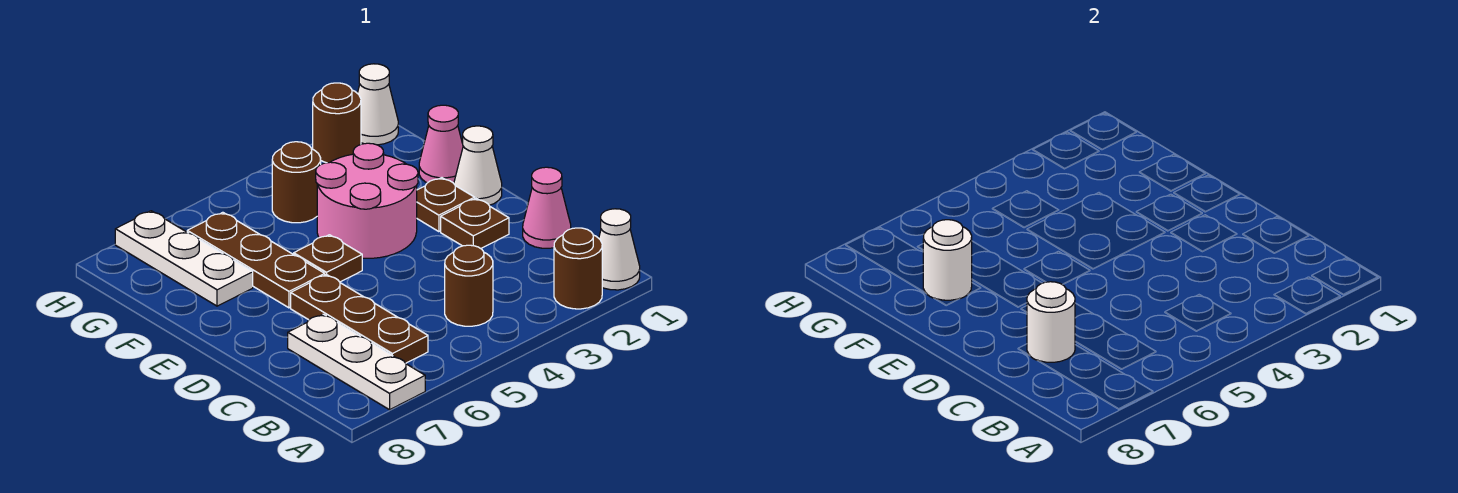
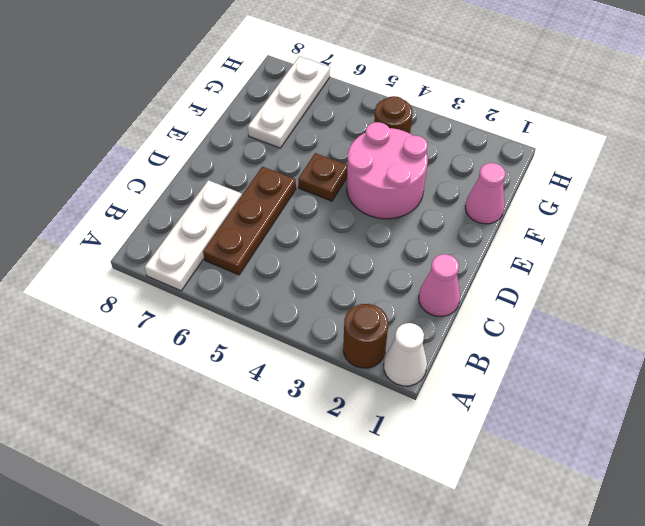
none -> brown 1x1 round brick [445,245,493,326]
none -> brown 1x1 plate [441,198,509,248]
none -> white 1x1 cone [454,126,502,205]

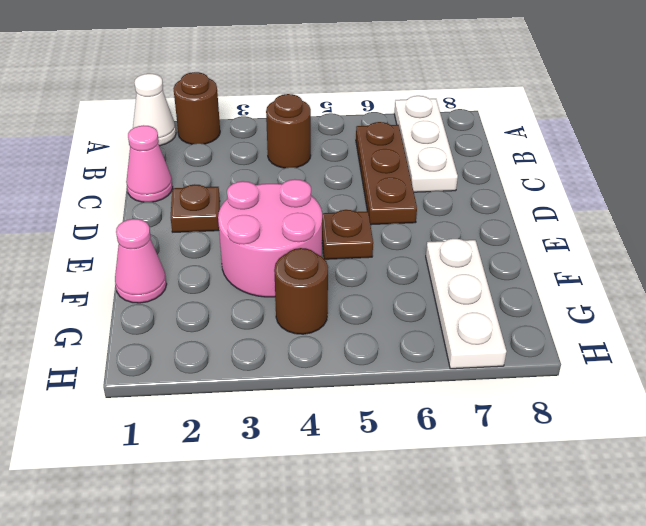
none -> white 1x1 cone [454,126,502,205]
none -> brown 1x1 plate [417,178,475,232]
none -> brown 1x3 plate [187,212,325,308]

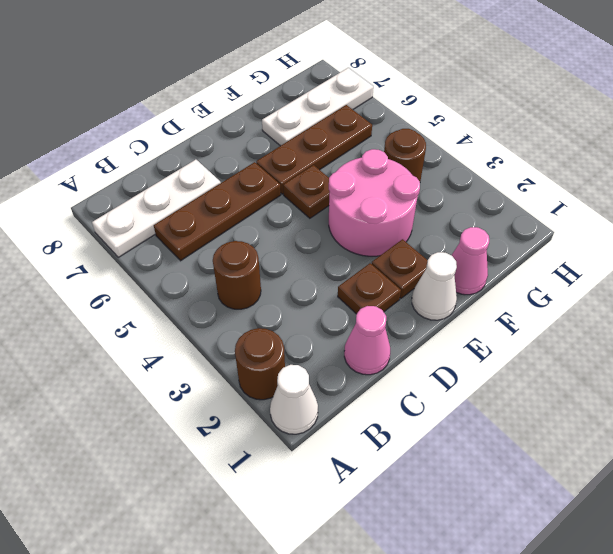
none -> white 1x1 cone [357,64,398,145]
none -> brown 1x1 round brick [313,83,361,163]
none -> white 1x1 round brick [1027,282,1075,362]

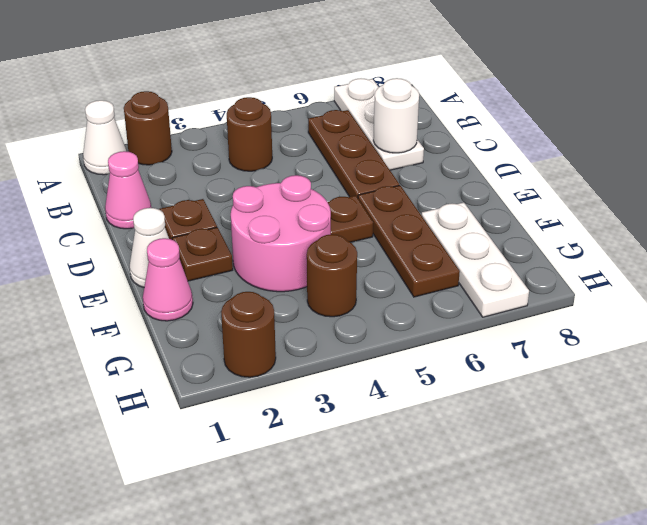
none -> white 1x1 cone [357,64,398,145]
none -> white 1x1 round brick [923,220,972,300]

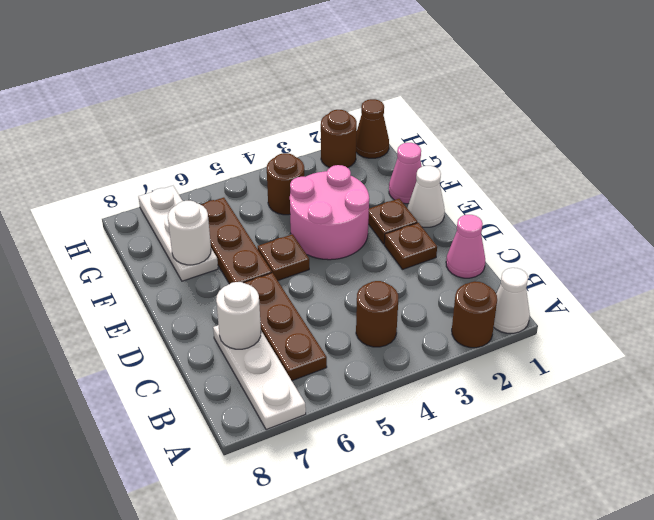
brown 1x1 cone [356,99,389,158] -> white 1x1 cone [357,64,398,145]

